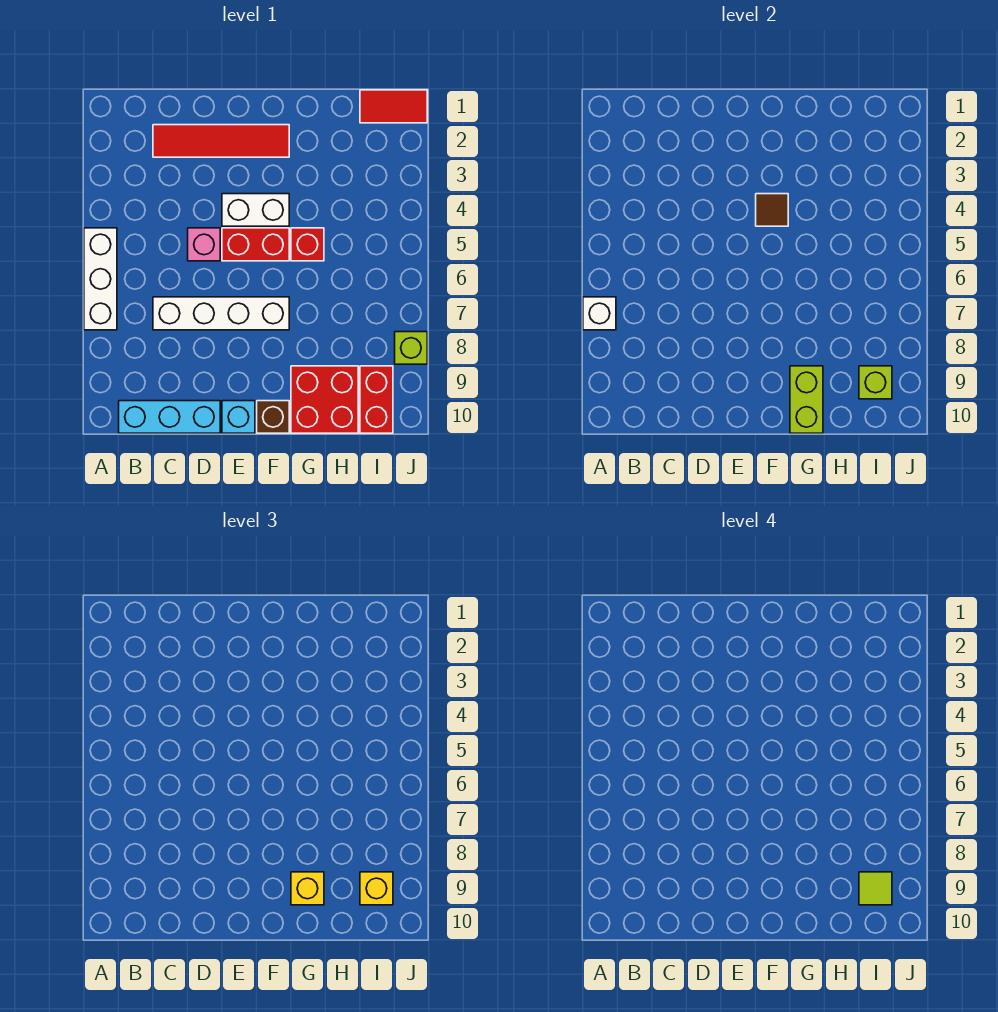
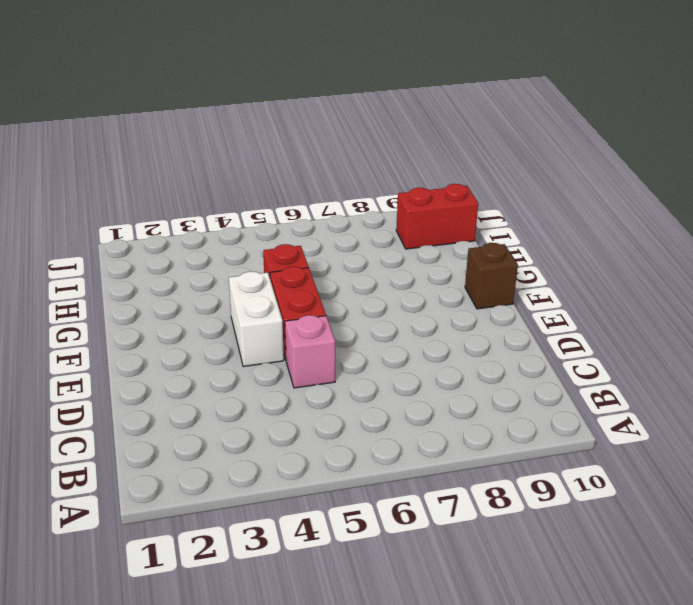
none -> white 1x3 brick [84,228,117,330]
none -> cyan 1x3 brick [119,401,220,433]
none -> red 1x4 tile [153,125,289,157]

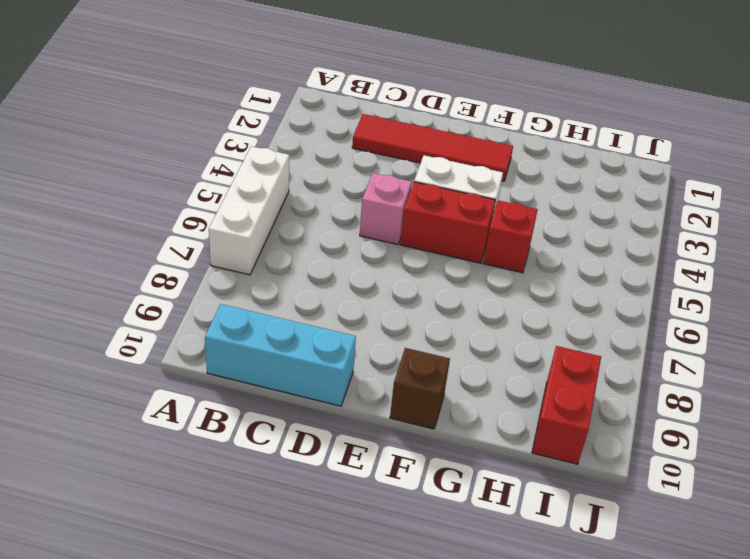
none -> white 1x4 brick [153,297,289,330]
none -> cyan 1x1 brick [222,401,255,433]
none -> red 2x2 brick [291,366,358,433]

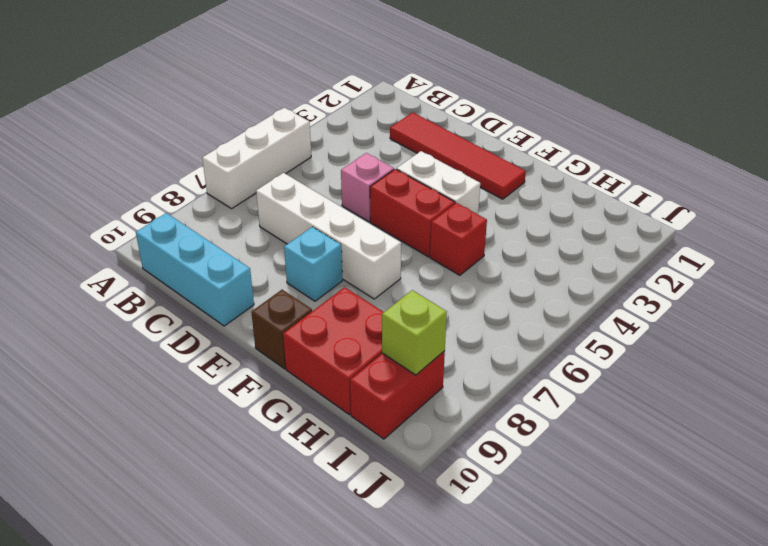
cyan 1x1 brick [284,227,342,301] -> cyan 1x1 brick moved to [222,401,255,433]
none -> red 1x2 tile [360,90,427,123]
none -> lime 1x1 brick [395,332,427,364]
none -> white 1x1 brick [583,297,616,330]

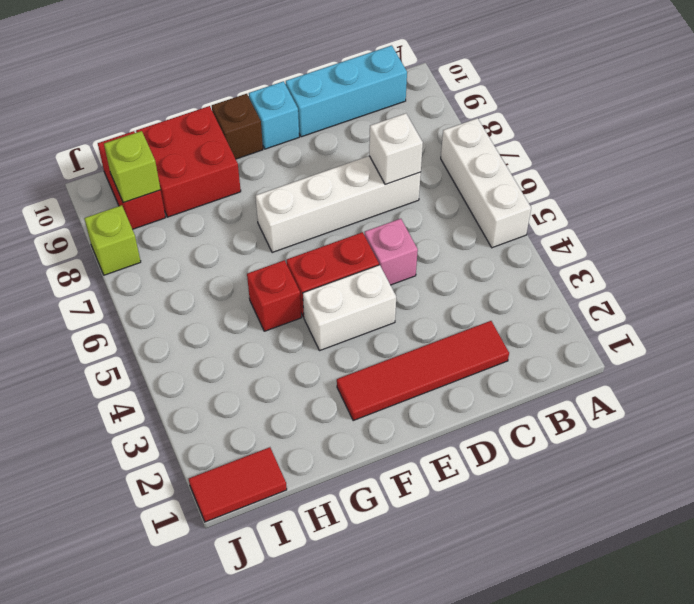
white 1x1 brick [369,113,423,185] -> white 1x1 brick moved to [583,297,616,330]
none -> brown 1x1 tile [756,194,788,226]
none -> lime 1x2 brick [790,366,823,433]
none -> yellow 1x1 brick [291,872,324,905]

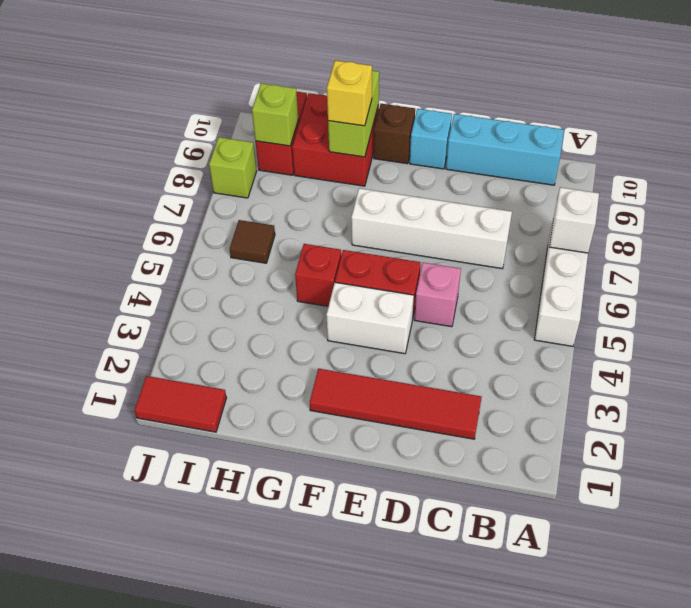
brown 1x1 tile [230,220,275,263] -> brown 1x1 tile moved to [756,194,788,226]
none -> yellow 1x1 brick [360,872,393,905]
none -> lime 1x1 tile [859,872,892,905]

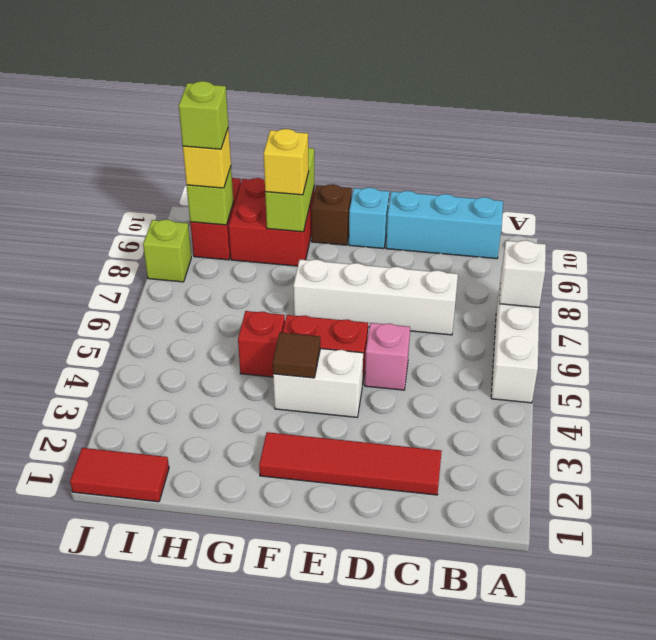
lime 1x1 brick [179,81,228,149] -> lime 1x1 tile [859,872,892,905]

